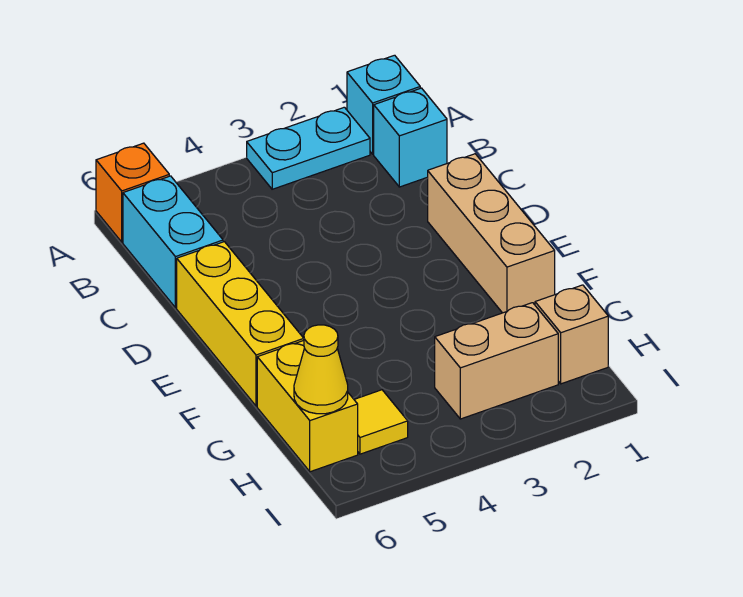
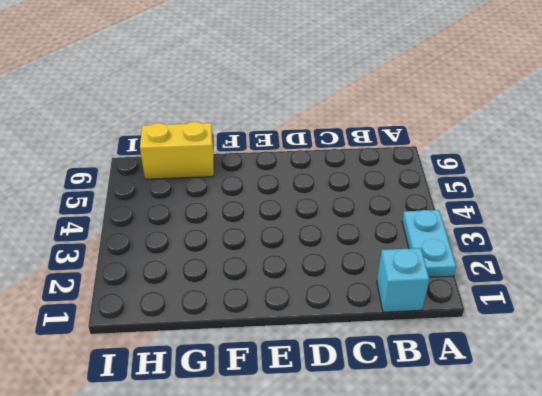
none -> cyan 1x1 brick [347,55,420,154]
none -> orange 1x1 brick [96,143,169,242]
none -> cyan 1x2 brick [123,176,223,308]

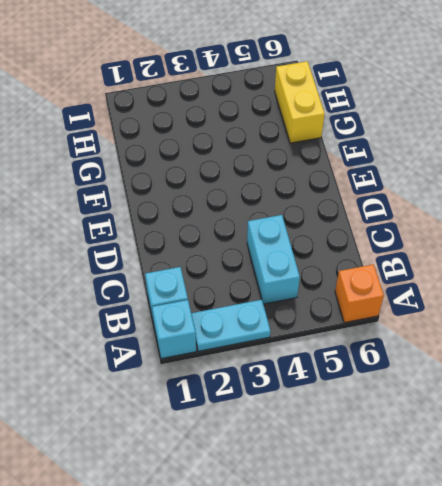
cyan 1x2 brick [247,215,300,304] -> cyan 1x2 brick moved to [123,176,223,308]
none -> tan 1x3 brick [428,154,555,313]
none -> yellow 1x3 brick [177,242,304,406]
none -> tan 1x1 brick [535,285,608,384]

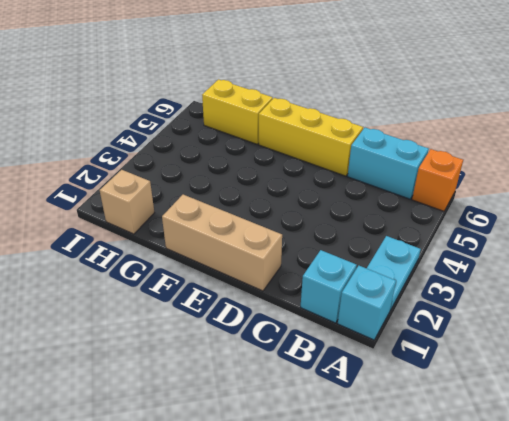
none -> tan 1x2 brick [435,303,558,419]
none -> yellow 1x1 tile [354,390,408,454]
none -> yellow 1x1 cone [294,325,348,414]

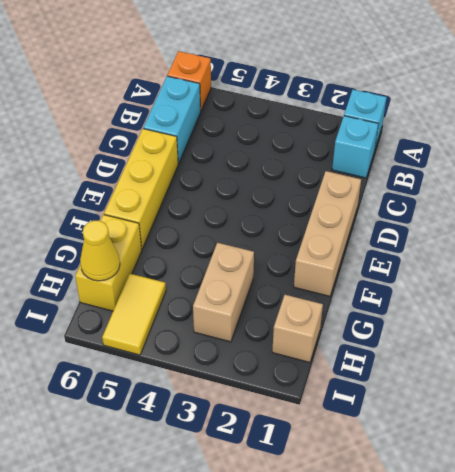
tan 1x2 brick [193,243,254,342] -> tan 1x2 brick turned to [435,303,558,419]
yellow 1x2 tile [102,274,166,355] -> yellow 1x1 tile [354,390,408,454]
none -> cyan 1x2 plate [247,107,370,189]

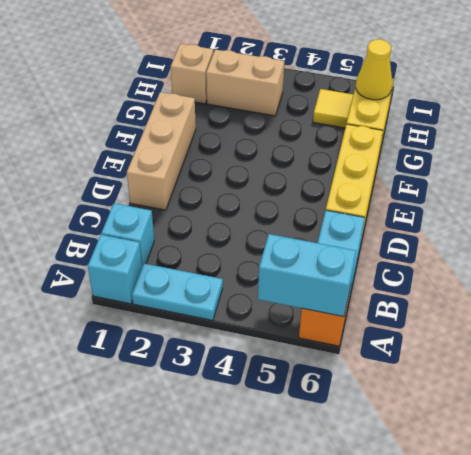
cyan 1x2 brick [258,234,356,317] -> none

